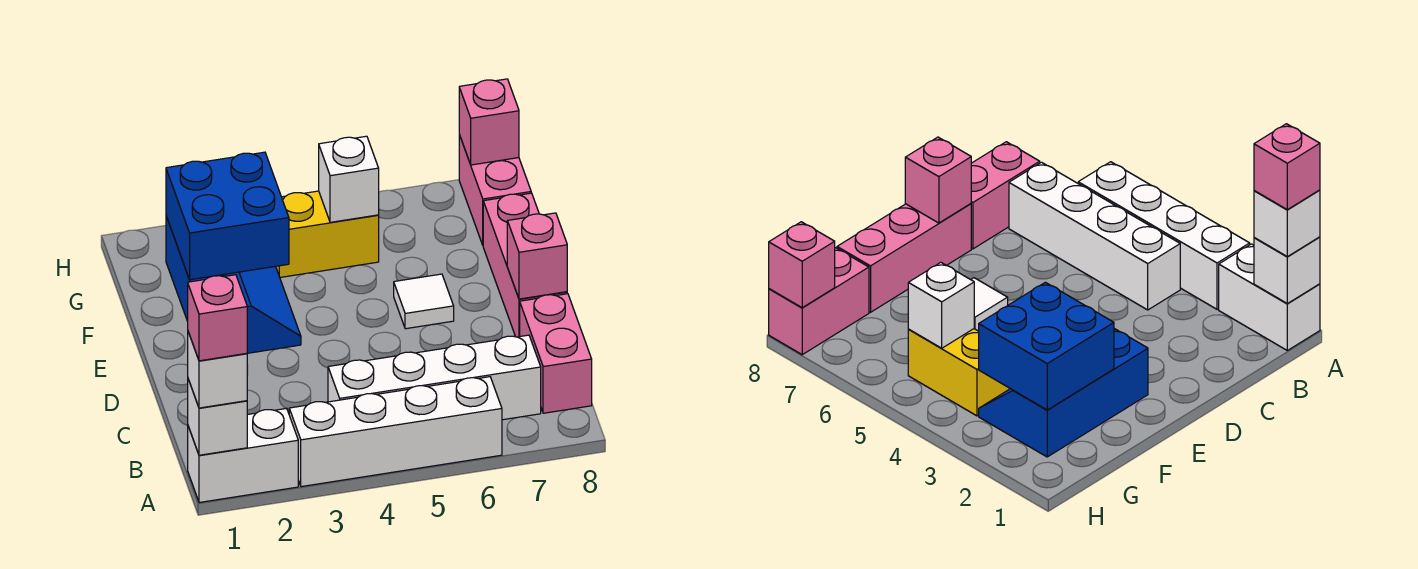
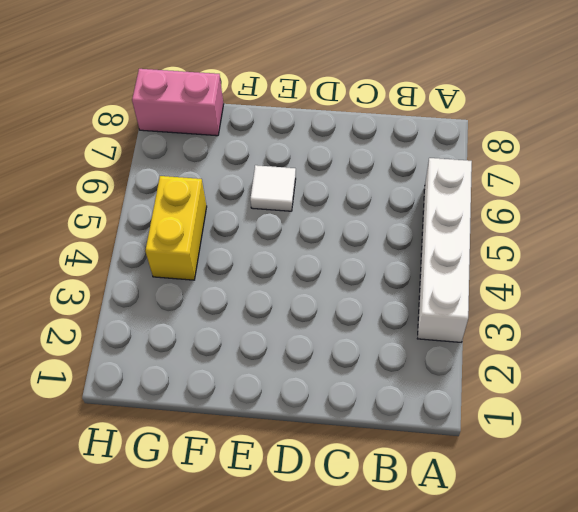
none -> white 1x2 brick [188,408,298,503]
none -> white 1x4 brick [328,335,541,420]
none -> pink 1x2 brick [520,294,592,413]

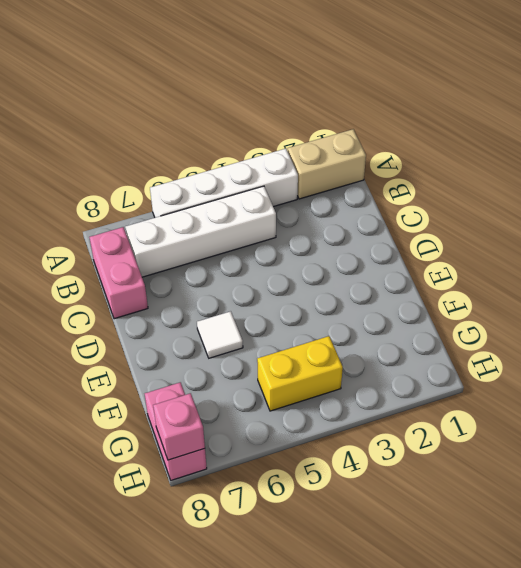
tan 1x2 brick [288,129,366,199] -> white 1x2 brick [188,408,298,503]
none -> pink 1x3 brick [483,193,567,337]
none -> blue 2x3 slope [166,216,301,353]
none -> white 1x1 brick [188,379,247,455]

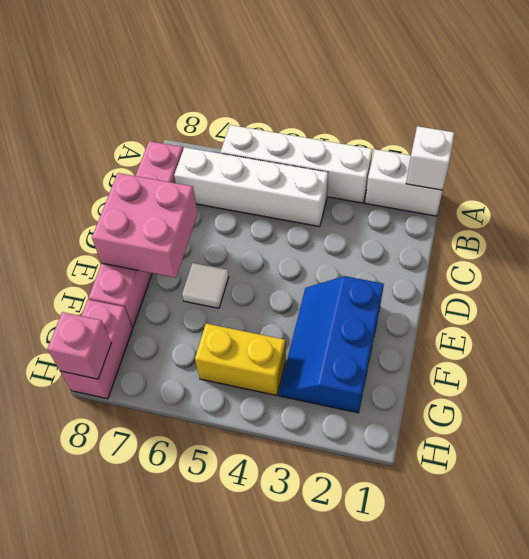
pink 2x2 brick [92,173,198,278] -> pink 1x1 brick [507,213,567,299]
none -> blue 2x2 brick [166,152,289,280]
none -> white 1x1 brick [319,136,379,222]
none -> white 1x1 brick [188,332,247,408]

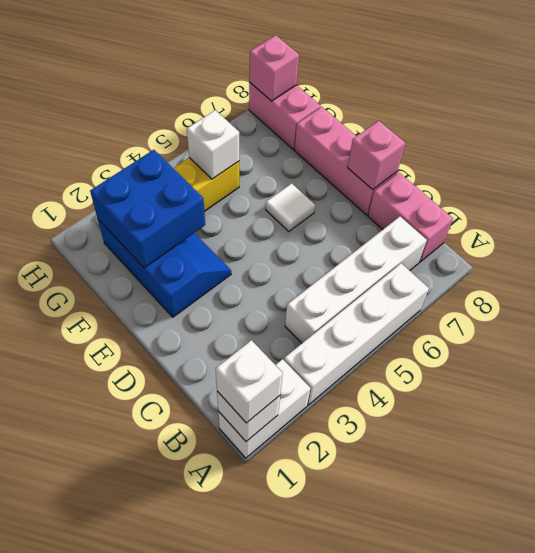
none -> pink 1x1 brick [188,275,247,361]

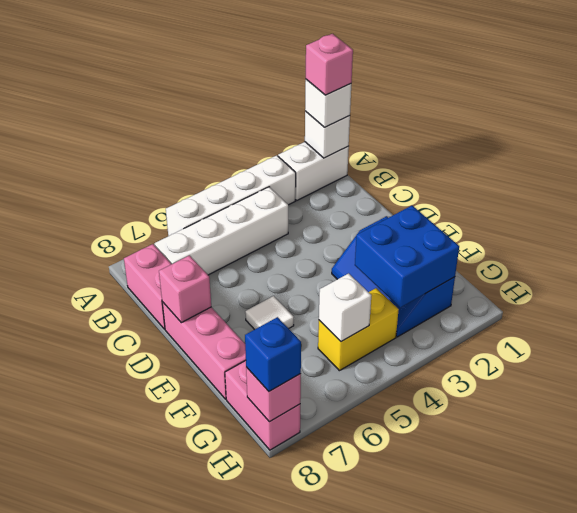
blue 1x1 brick [245,317,301,391] -> none

